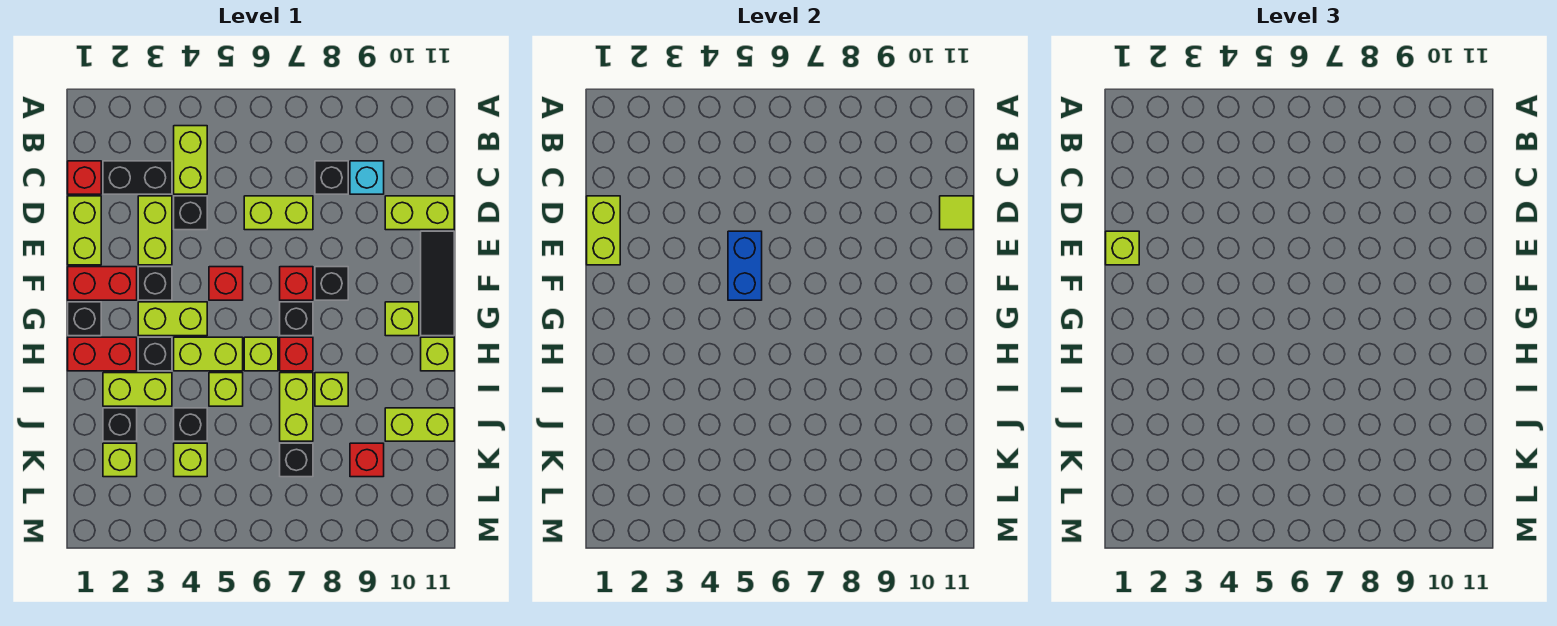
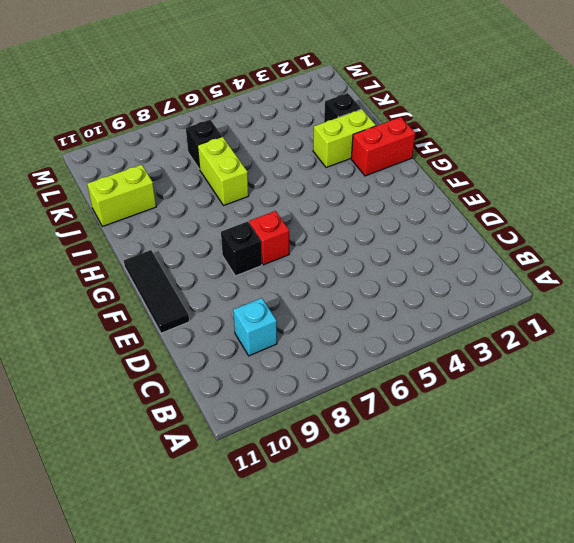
none -> lime 1x2 brick [174,126,207,194]
none -> red 1x1 brick [68,161,101,194]
none -> black 1x2 brick [103,161,172,194]
none -> black 1x1 brick [315,161,348,194]

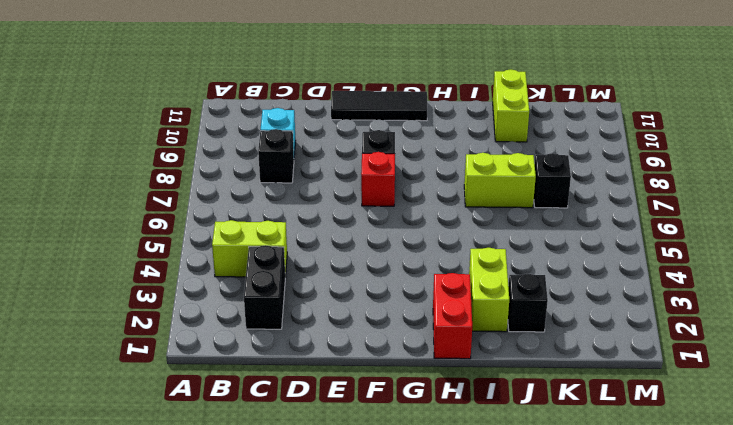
none -> red 1x1 brick [68,161,101,194]
none -> lime 1x2 brick [68,196,101,265]
none -> lime 1x2 brick [138,196,172,265]
none -> black 1x1 brick [174,196,207,230]

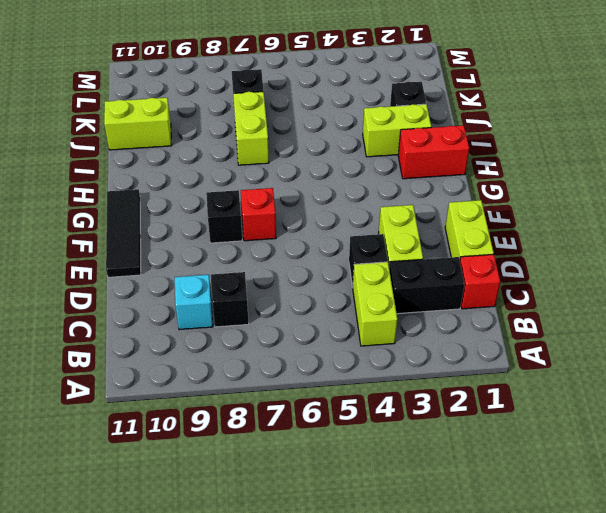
none -> lime 1x2 brick [244,196,313,230]
none -> lime 1x2 brick [385,196,454,230]
none -> red 1x2 brick [68,267,137,300]
none -> black 1x1 brick [138,267,172,300]

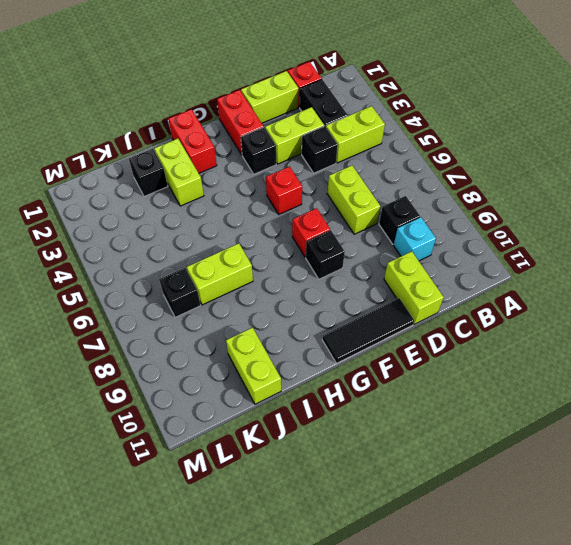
none -> black 1x1 brick [68,302,101,336]
none -> lime 1x2 brick [138,302,207,336]
none -> black 1x1 brick [280,302,313,336]
none -> lime 1x1 brick [385,302,419,336]

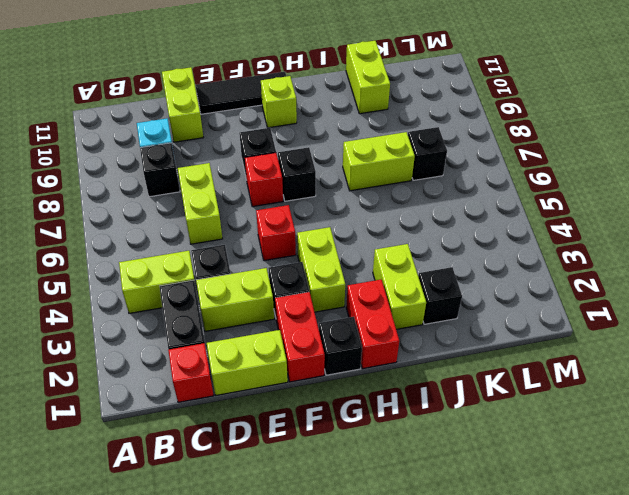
none -> black 1x1 brick [138,337,172,371]
none -> lime 1x2 brick [174,337,243,371]
none -> lime 1x1 brick [244,337,278,371]
none -> red 1x1 brick [280,337,313,371]

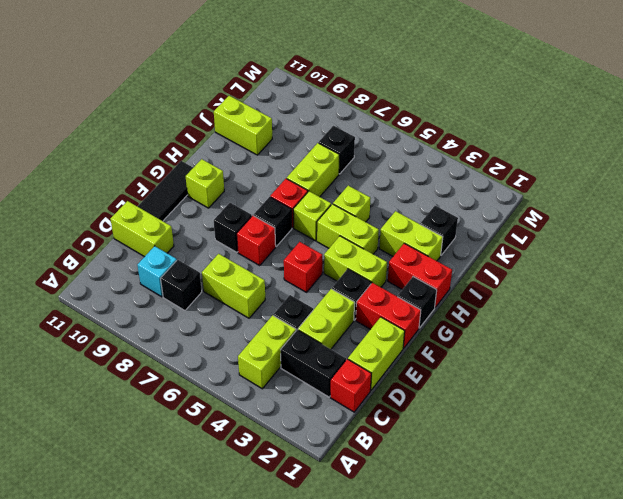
none -> black 1x1 brick [138,337,172,371]
none -> lime 1x1 brick [421,337,454,371]
none -> lime 1x1 brick [315,373,348,406]
none -> black 1x1 brick [174,408,207,441]

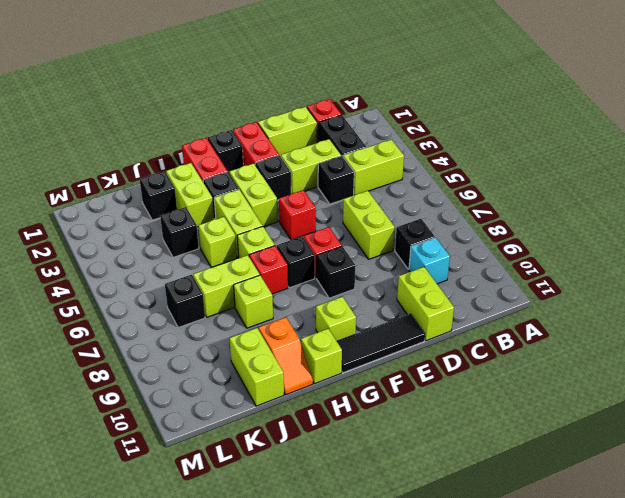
orange 1x2 slope [259,317,313,395] -> none
none -> lime 1x1 brick [103,443,137,477]
none -> lime 1x1 brick [174,443,207,477]
none -> red 1x1 brick [350,443,384,477]
none -> lime 1x2 brick [587,196,620,265]

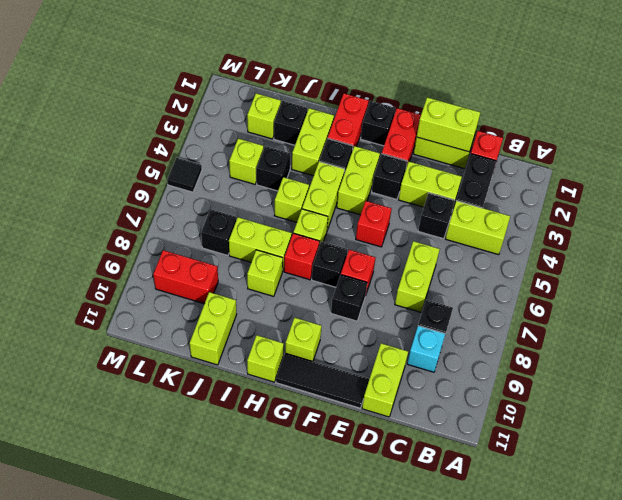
red 1x2 brick [153,250,218,304] -> red 1x1 brick [350,443,384,477]
black 1x1 tile [167,158,202,192] -> none
none -> lime 1x1 tile [940,196,973,230]
none -> blue 1x2 brick [728,231,762,300]
none -> lime 1x1 brick [1106,231,1139,265]

